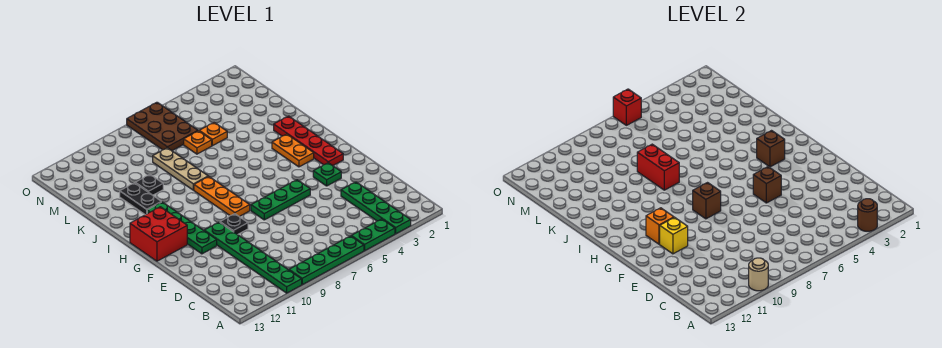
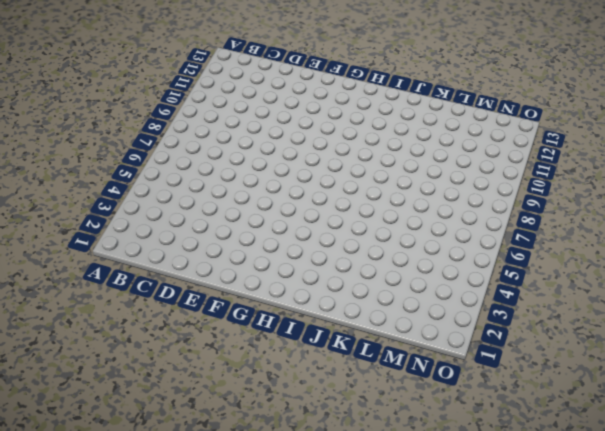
none -> green 1x4 plate [341,182,411,234]
none -> green 1x2 plate [352,219,395,251]
none -> green 1x4 plate [289,236,364,285]

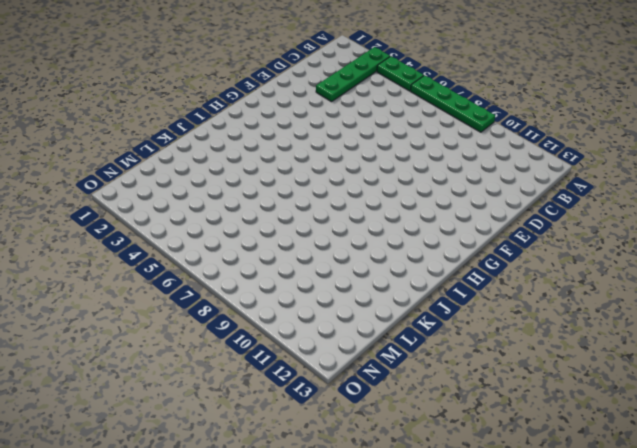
none -> green 1x6 plate [204,222,302,293]
none -> green 1x1 plate [313,163,341,186]
none -> green 1x3 plate [251,180,310,220]

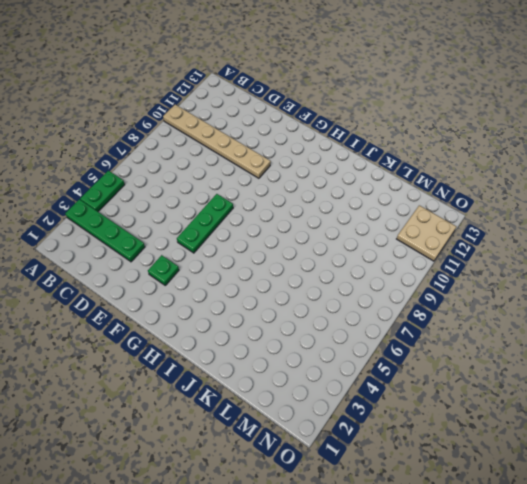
tan 1x6 plate [163,105,271,178] -> green 1x6 plate [204,222,302,293]
tan 2x2 plate [397,205,456,261] -> none
none -> green 1x4 plate [289,236,364,285]
none -> black 1x1 plate [220,214,248,235]
none -> green 1x4 plate [147,202,217,254]

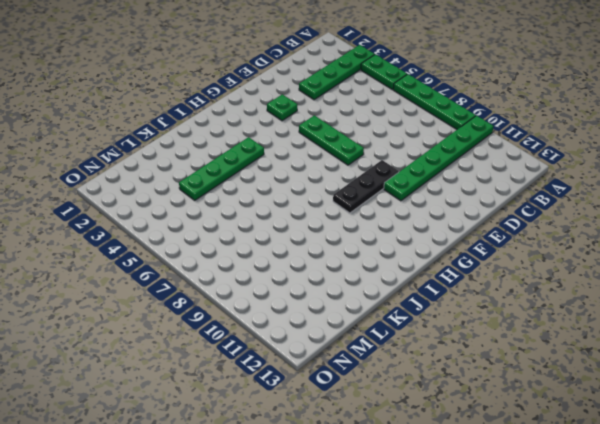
black 1x3 plate [333,160,399,213] -> black 1x1 plate [220,214,248,235]
green 1x4 plate [179,137,264,200] -> green 1x4 plate moved to [147,202,217,254]
none -> red 1x4 plate [274,116,343,166]
none -> orange 1x3 plate [194,176,250,217]
none -> red 2x2 brick [130,207,187,261]

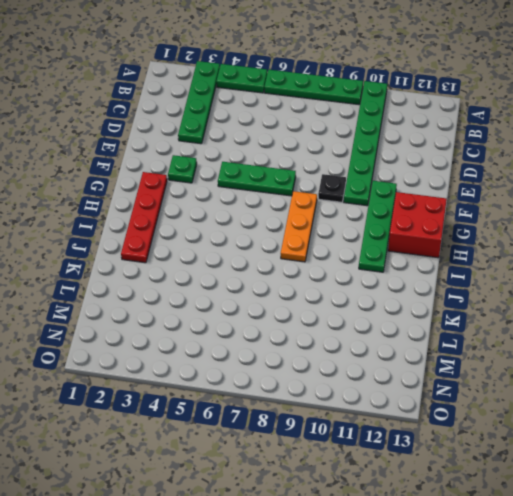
none -> orange 1x2 plate [272,134,314,167]
none -> tan 1x3 plate [153,148,208,190]
none -> black 1x2 plate [120,183,161,215]

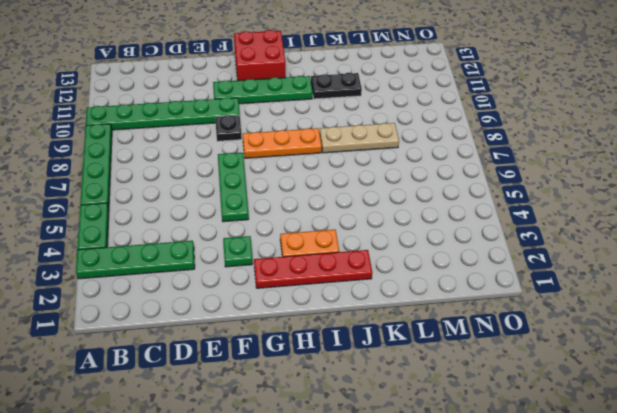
none -> black 1x1 plate [135,175,163,195]
none -> orange 1x1 plate [200,123,227,146]
none -> orange 1x1 plate [184,131,212,154]

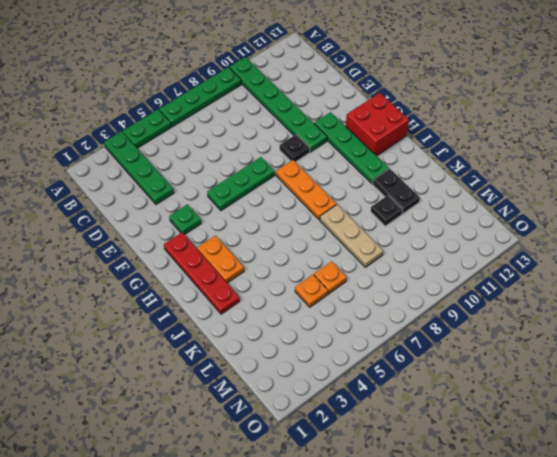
none -> brown 2x3 plate [127,102,198,151]
none -> brown 1x1 round brick [858,199,877,231]
none -> tan 1x1 round brick [749,258,768,291]

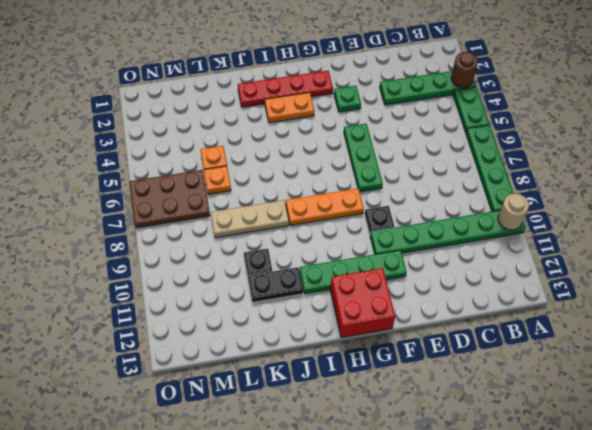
none -> brown 1x1 brick [753,167,781,203]
none -> yellow 1x1 brick [660,217,688,254]
none -> brown 1x1 brick [693,183,721,219]

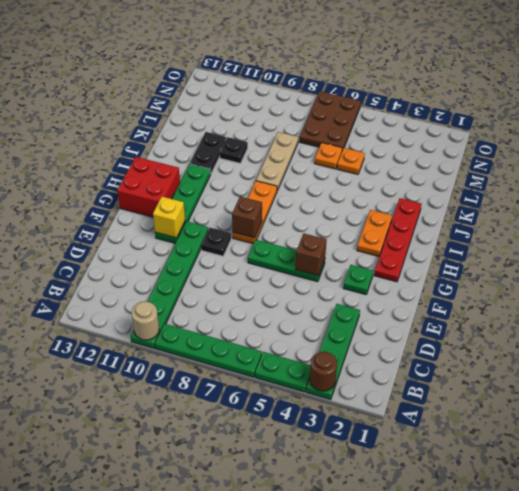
none -> orange 1x1 brick [646,208,674,244]
none -> brown 1x1 brick [757,131,785,167]
none -> red 1x2 brick [637,144,679,190]

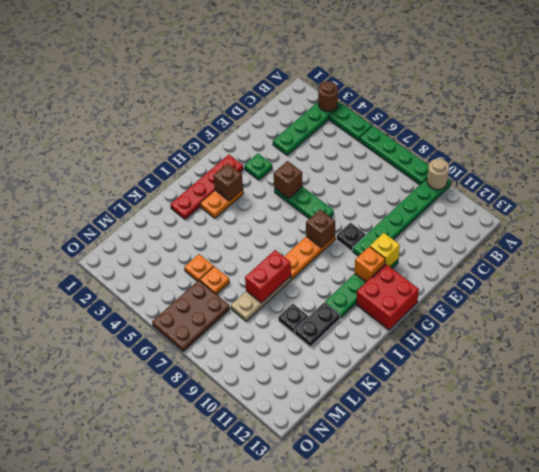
none -> red 1x1 brick [613,89,641,125]

